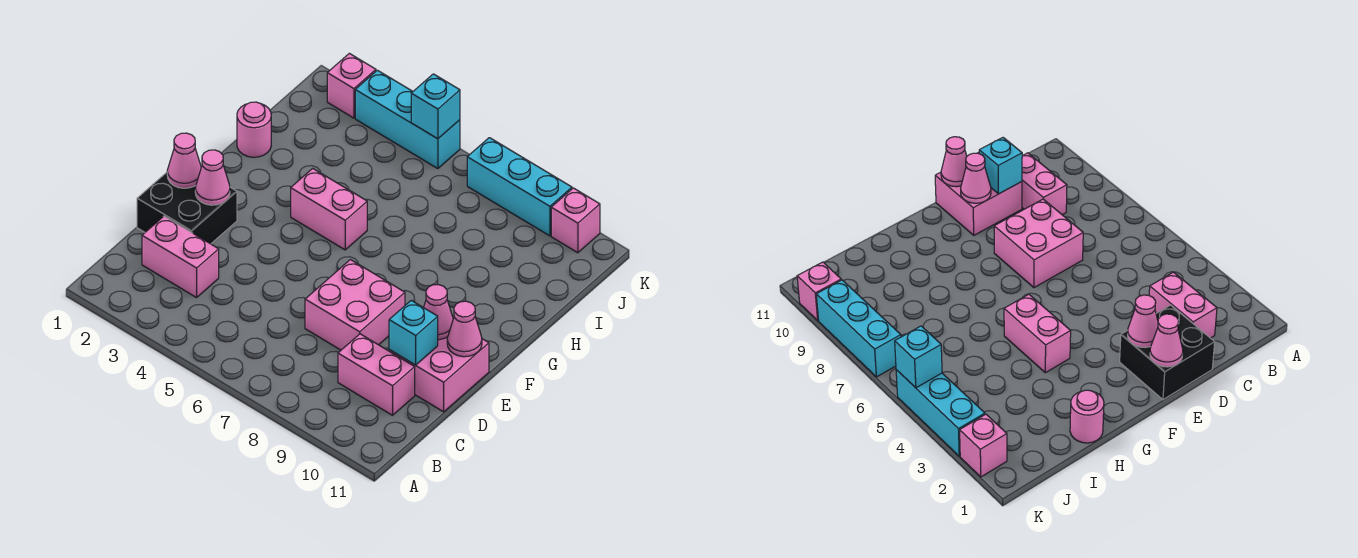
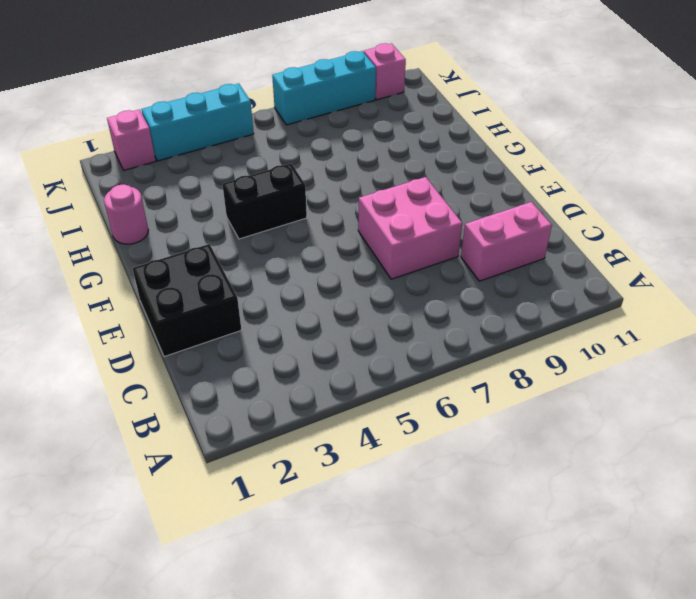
black 1x2 brick [222,163,307,239] -> pink 1x2 brick [291,168,367,250]
none -> pink 1x2 brick [142,216,219,298]
none -> pink 2x2 brick [389,337,489,412]
none -> cyan 1x1 brick [389,300,438,365]

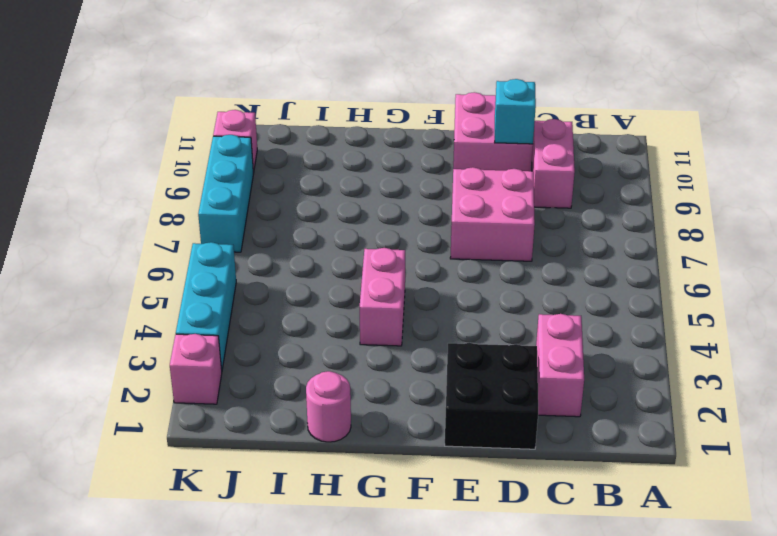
none -> pink 1x1 cone [167,133,201,188]
none -> pink 1x1 cone [195,150,230,205]
none -> pink 1x1 cone [424,285,453,340]

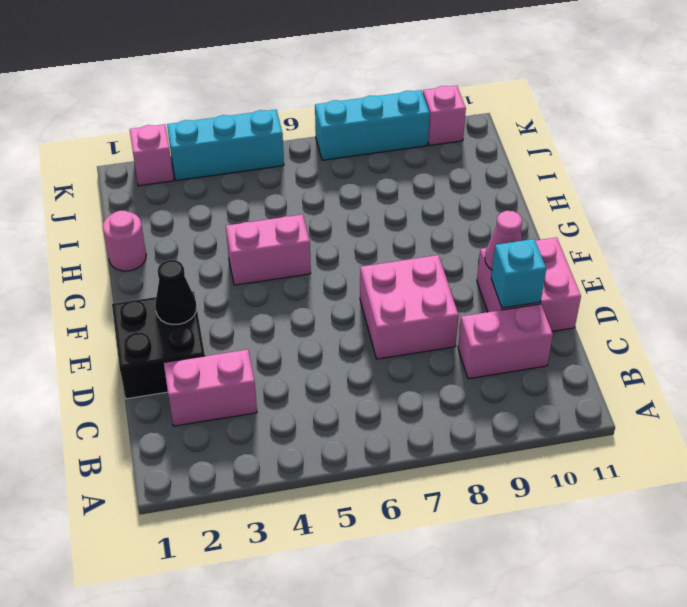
black 1x1 cone [155,260,196,325] -> pink 1x1 cone [195,150,230,205]
none -> pink 1x1 cone [167,133,201,188]
none -> pink 1x1 cone [447,301,482,357]
none -> cyan 1x1 brick [411,74,460,139]

